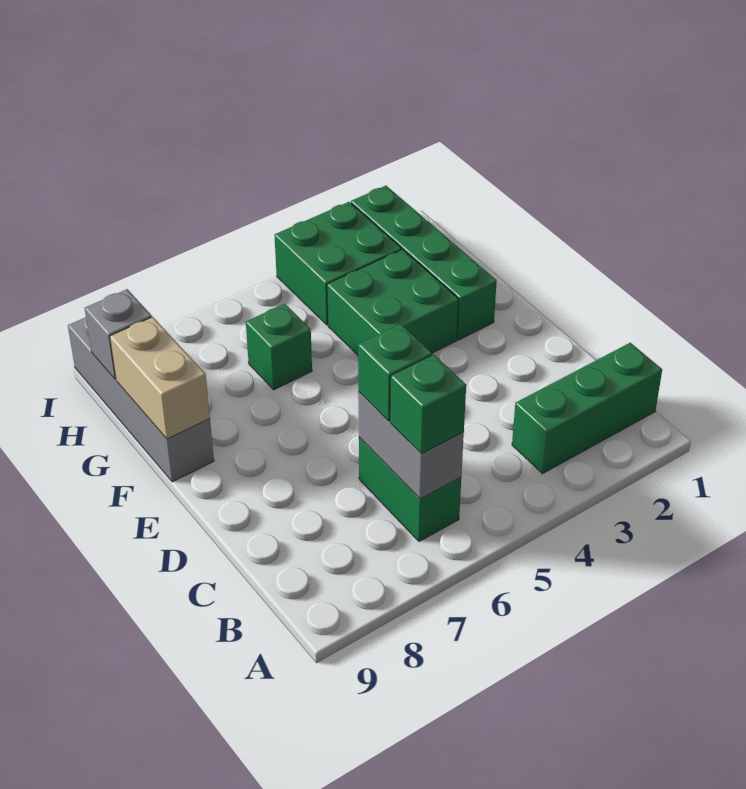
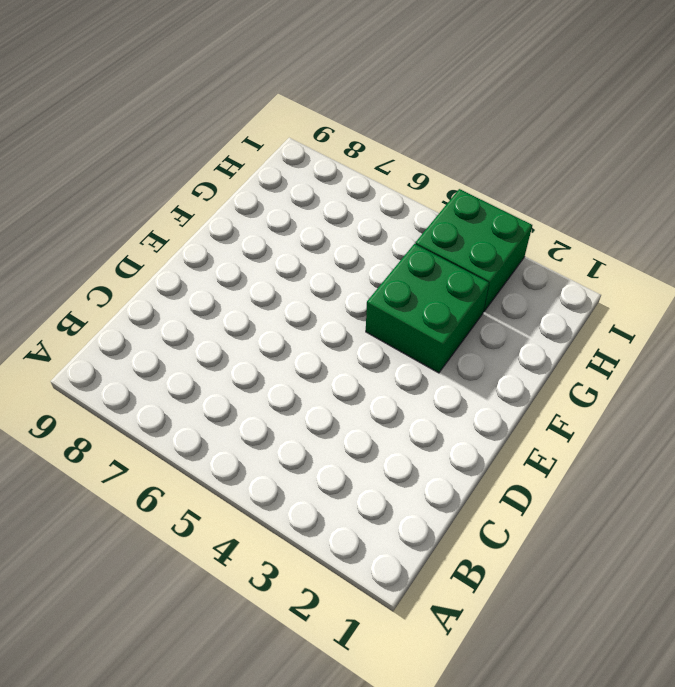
none -> green 1x3 brick [512,343,662,474]
none -> green 1x2 brick [359,437,461,542]
none -> green 1x4 brick [351,186,497,340]

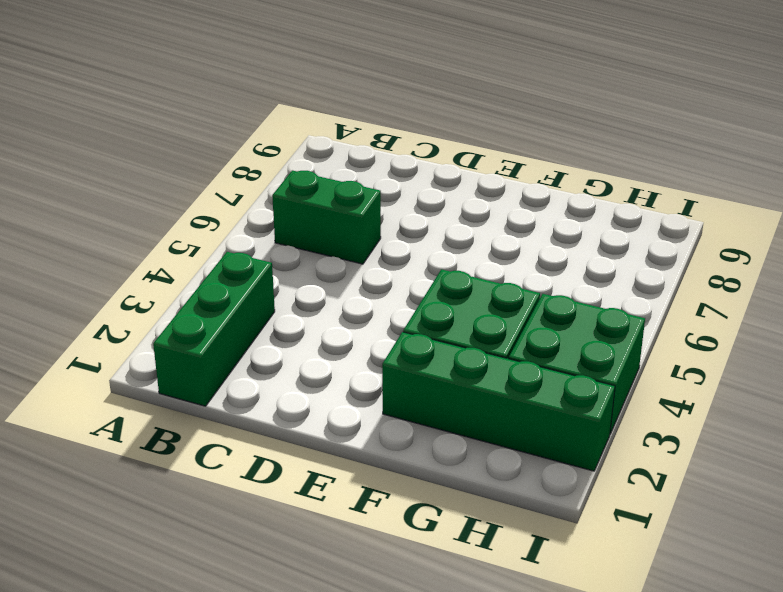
none -> grey 1x4 brick [68,318,214,482]
none -> green 1x1 brick [246,304,312,390]
none -> grey 1x2 brick [358,392,464,499]

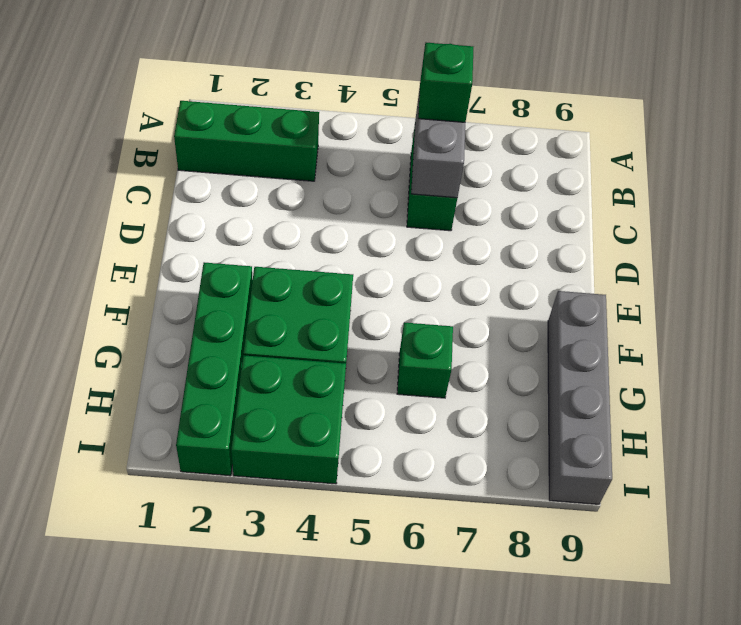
none -> tan 1x2 brick [110,317,210,439]
none -> grey 1x1 brick [85,289,152,379]
none -> green 1x1 brick [358,324,432,421]

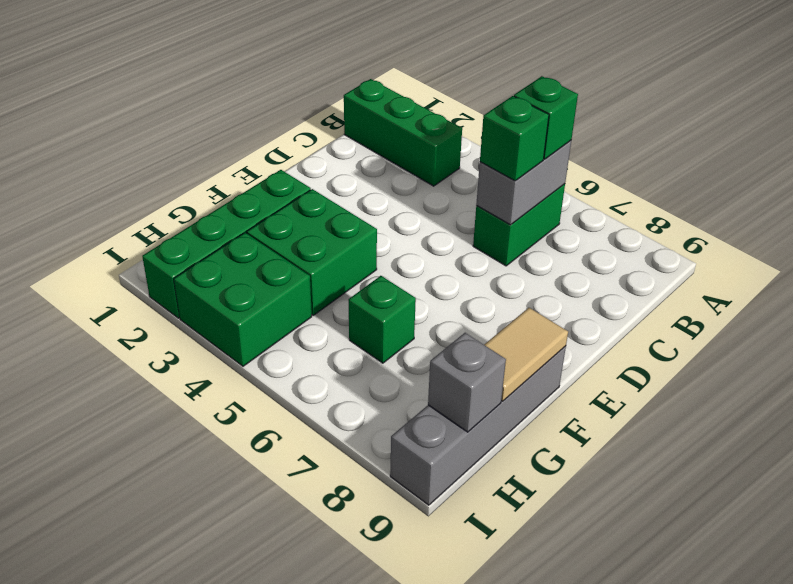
tan 1x2 tile [484,308,568,401] -> tan 1x2 brick [110,317,210,439]

